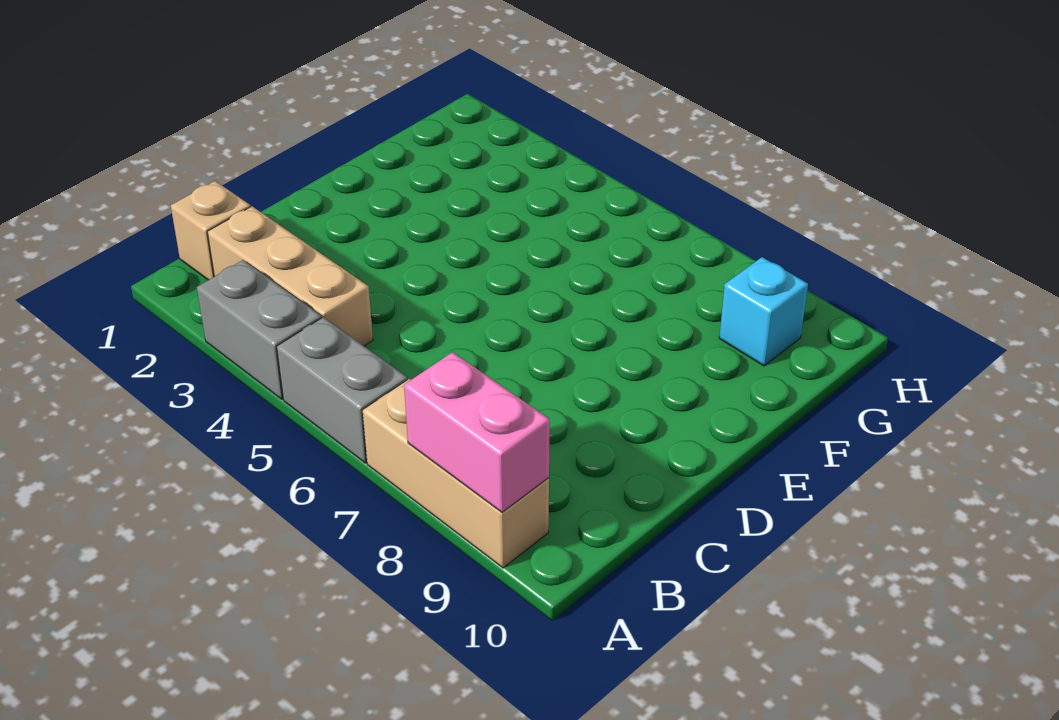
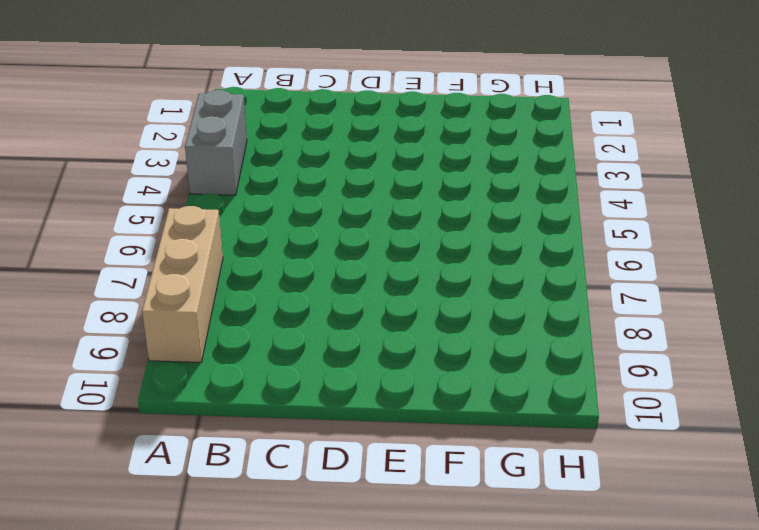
none -> grey 1x2 brick [277,317,408,463]
none -> tan 1x1 brick [171,181,250,280]

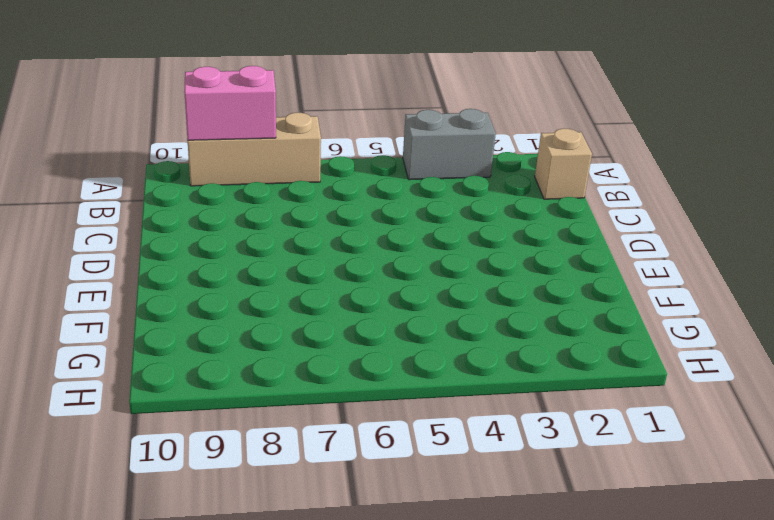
none -> grey 1x2 brick [277,317,408,463]
none -> tan 1x3 brick [207,206,373,346]

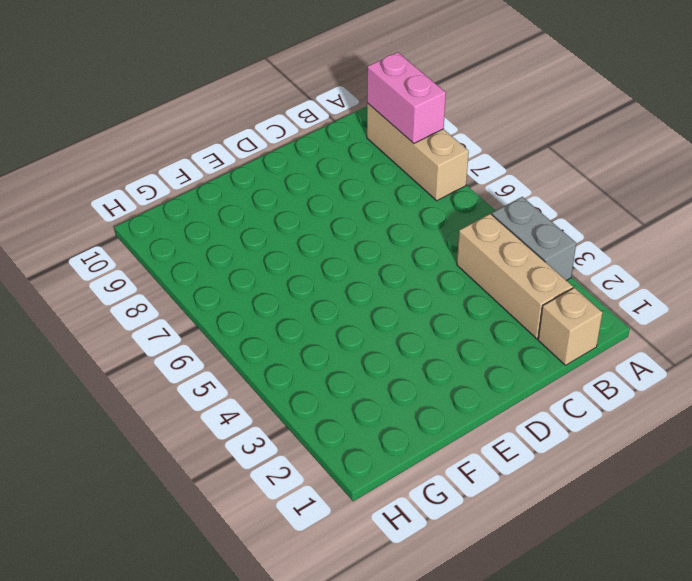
none -> grey 1x2 brick [277,317,408,463]
none -> cyan 1x1 brick [719,257,808,366]

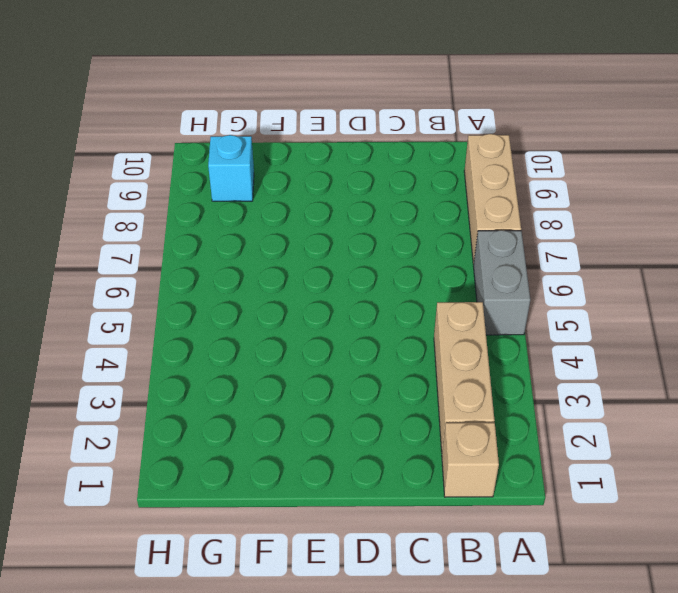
none -> grey 1x2 brick [197,260,321,399]
none -> pink 1x2 brick [404,352,550,512]

